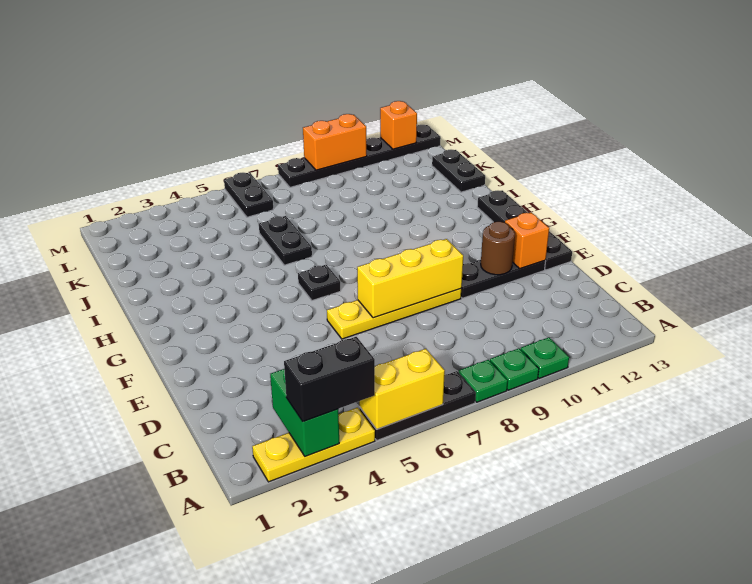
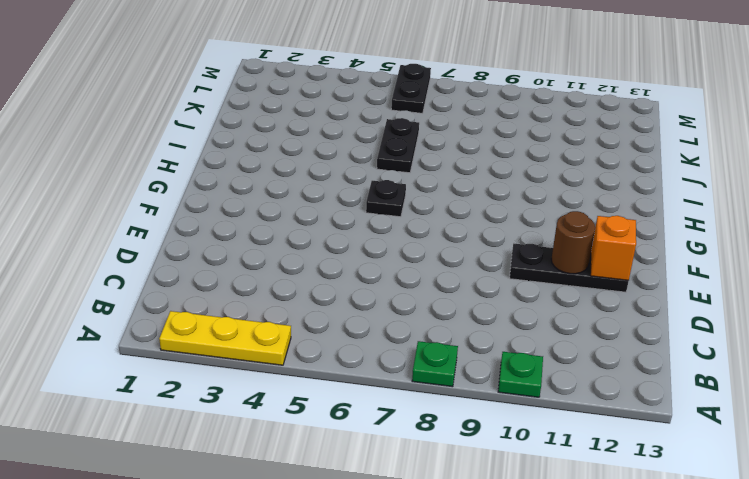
none -> black 1x3 plate [359,371,476,440]
none -> green 1x1 plate [490,348,539,390]
none -> yellow 1x4 plate [327,289,461,339]

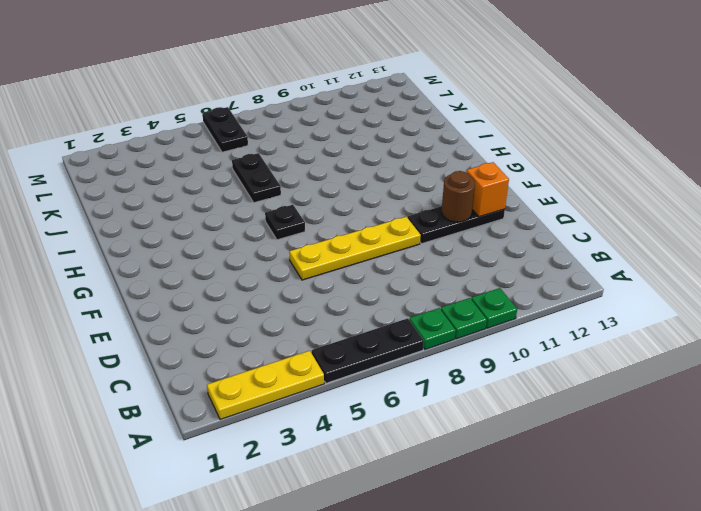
none -> black 1x4 plate [477,190,572,270]
none -> black 1x2 plate [432,150,485,192]
none -> black 1x6 plate [278,125,441,187]

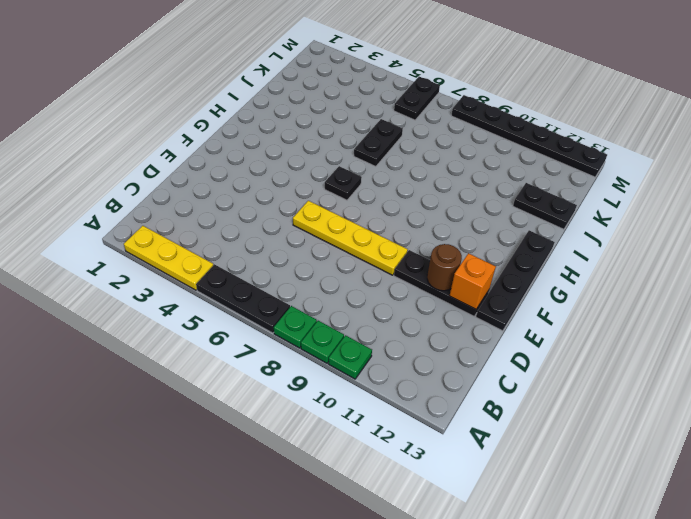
black 1x2 plate [513,183,577,229] -> black 1x2 plate turned to [432,150,485,192]
none -> green 1x2 brick [270,369,339,457]
none -> yellow 1x2 brick [359,349,445,429]
none -> yellow 1x3 brick [357,239,463,318]

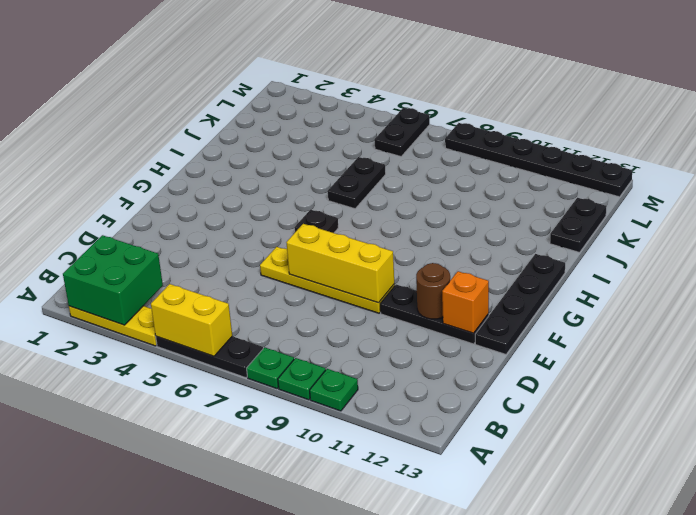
green 2x2 brick [63,235,163,325] -> green 1x2 brick [270,369,339,457]
none -> orange 1x2 brick [303,114,367,170]
none -> orange 1x1 brick [380,101,417,149]
none -> black 1x2 brick [284,337,375,422]

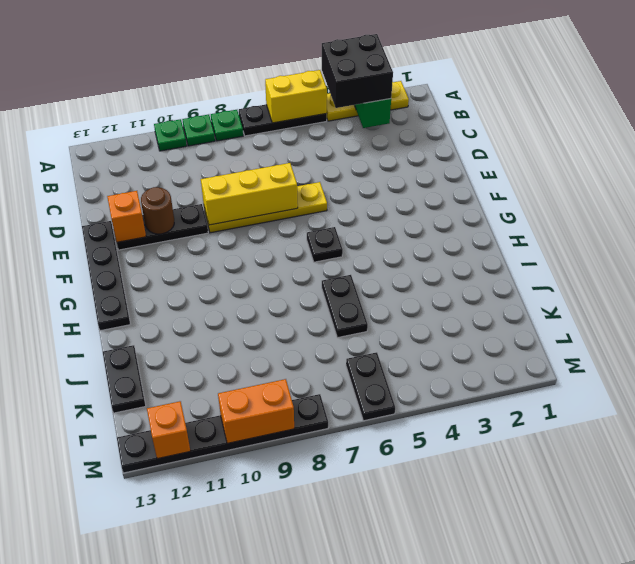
black 2x2 brick [322,34,393,108] -> black 1x2 brick [284,337,375,422]

